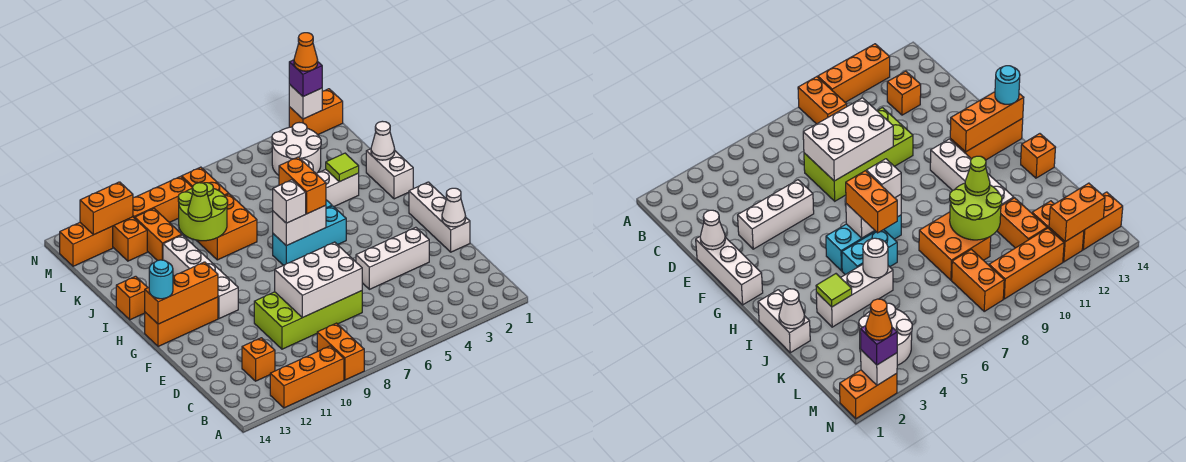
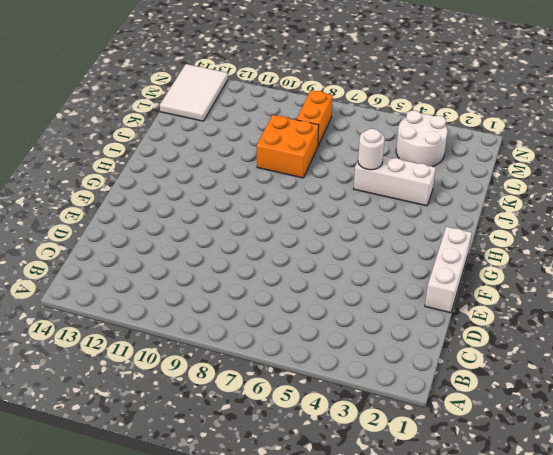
white 2x3 tile [160,64,228,121] -> orange 1x2 brick [60,223,113,266]
none -> orange 1x2 brick [317,323,364,380]
none -> orange 1x3 brick [270,346,344,408]
none -> orange 1x1 brick [242,338,275,381]
none -> lime 2x4 brick [254,291,362,349]

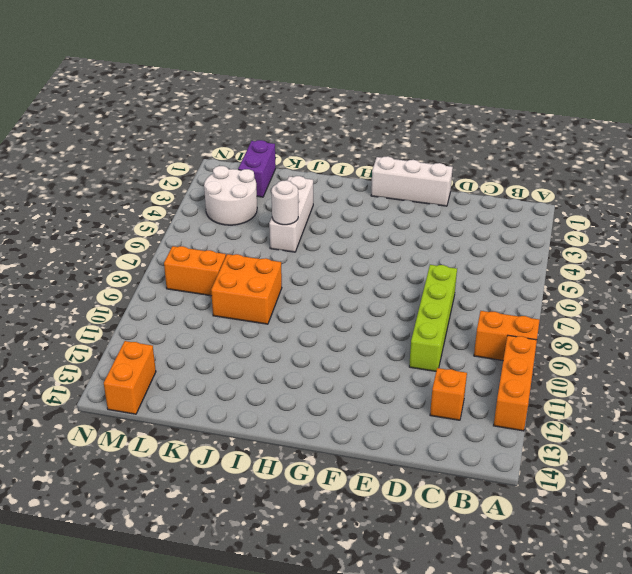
lime 1x4 brick [409,265,457,371] -> lime 2x4 brick [254,291,362,349]
purple 1x2 brick [238,140,276,197] -> none
none -> white 1x3 brick [356,227,429,289]
none -> white 1x4 brick [163,235,238,319]
none -> orange 1x3 brick [145,297,218,347]
none -> cyan 1x3 brick [273,206,346,265]

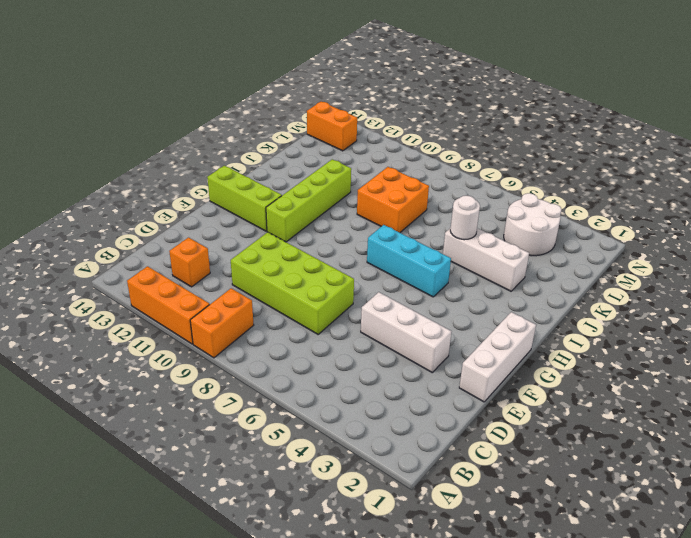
lime 1x4 brick [266,159,351,242] -> white 1x4 brick [163,235,238,319]
lime 1x3 brick [207,166,282,231] -> orange 1x3 brick [145,297,218,347]
none -> white 1x2 brick [366,149,413,199]
none -> cyan 1x2 brick [842,230,897,275]
none -> orange 1x1 brick [116,276,148,320]
none -> orange 1x2 brick [135,209,182,261]

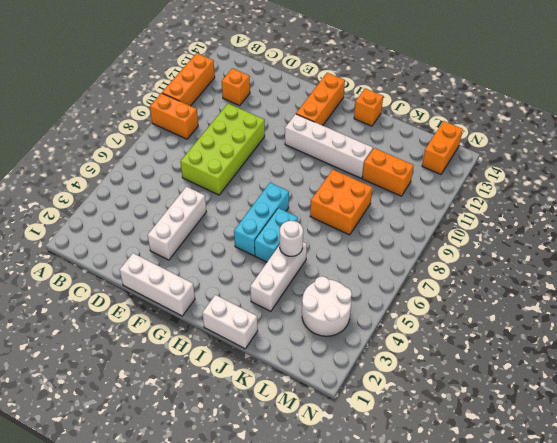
none -> orange 1x2 brick [182,167,229,196]
none -> orange 1x2 brick [113,217,147,261]
none -> orange 1x3 brick [133,177,192,223]
none -> orange 1x2 brick [289,89,343,135]

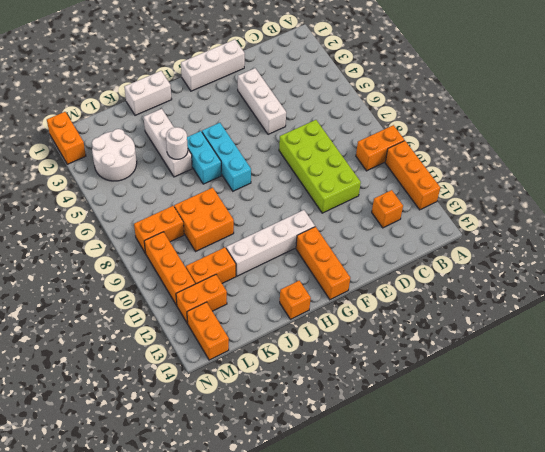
none -> white 2x3 brick [275,242,362,318]
none -> white 1x1 cone [442,188,466,227]
none -> orange 1x3 brick [145,262,218,324]
none -> white 1x2 brick [273,205,326,246]

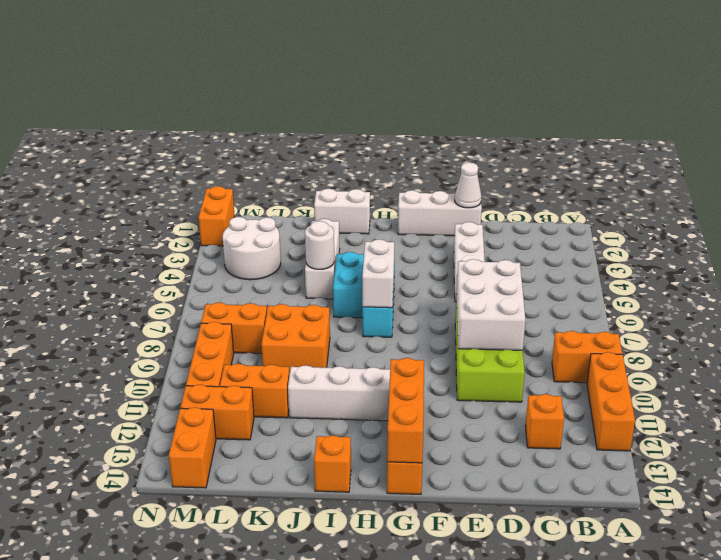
none -> white 1x1 cone [371,121,395,160]
none -> lime 1x1 tile [326,153,359,182]
none -> lime 2x2 round brick [178,183,228,241]
none -> orange 1x2 brick [80,182,133,235]

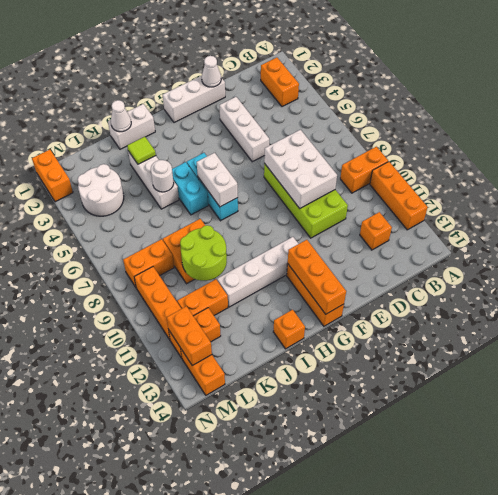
orange 1x2 brick [261,58,299,107] -> orange 1x2 brick turned to [279,157,326,214]
none -> white 1x1 brick [289,85,322,119]
none -> cyan 1x1 round brick [149,260,173,299]
none -> white 1x1 brick [273,180,306,223]
none -> lime 1x1 cone [188,183,212,221]

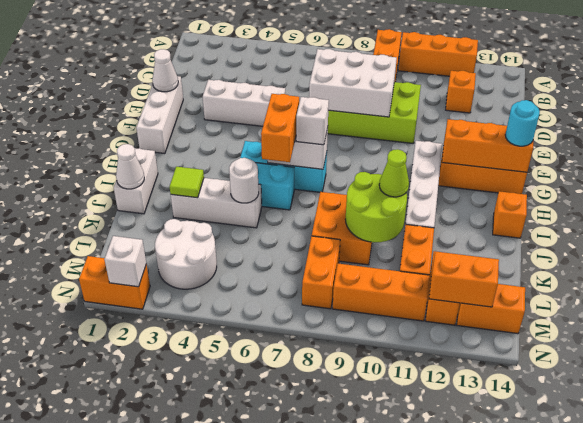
none -> purple 1x1 brick [289,60,322,97]
none -> orange 1x1 cone [294,33,318,71]

